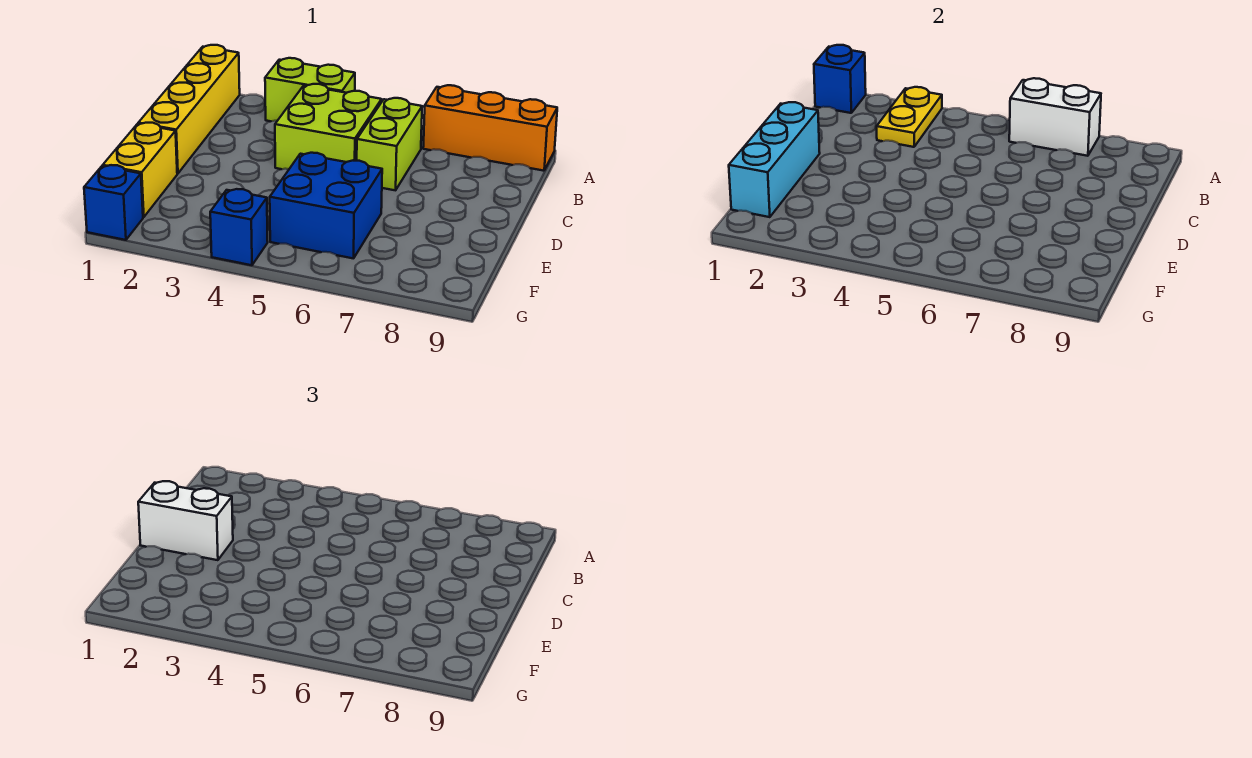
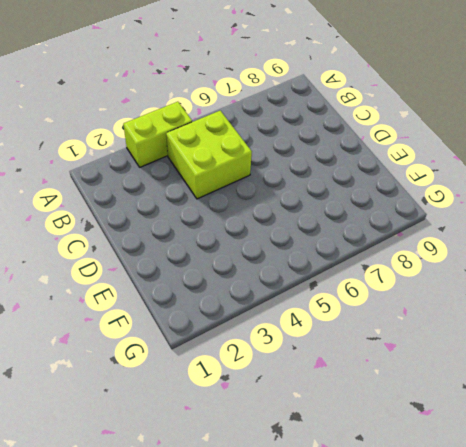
none -> yellow 1x4 brick [138,45,240,174]
none -> orange 1x3 brick [423,85,557,171]
none -> lime 1x2 brick [357,98,422,190]

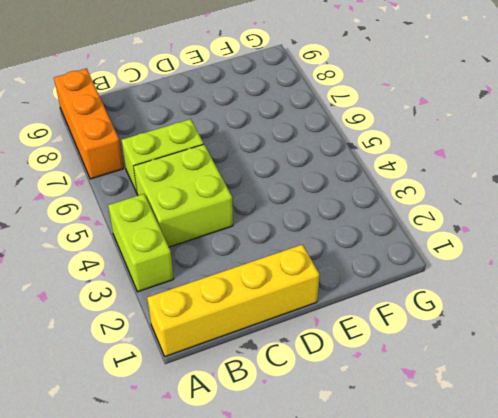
none -> yellow 1x2 brick [103,123,177,217]
none -> blue 2x2 brick [270,153,382,259]
none -> blue 1x1 brick [84,165,143,240]

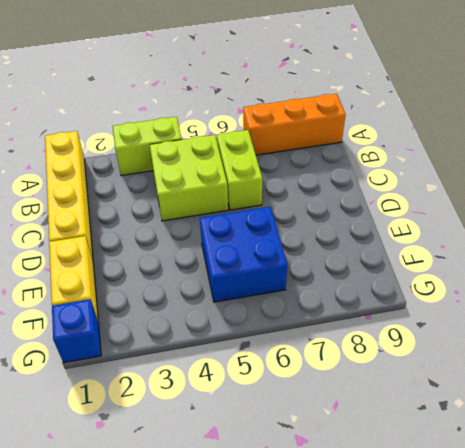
none -> blue 1x1 brick [210,189,268,265]
none -> blue 1x1 brick [814,45,866,113]
none -> yellow 1x2 plate [877,87,942,147]

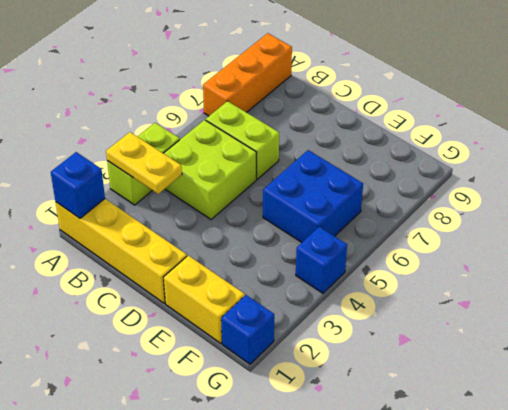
none -> white 1x2 brick [1009,78,1101,156]
none -> cyan 1x3 brick [729,102,820,217]
none -> white 1x2 brick [138,481,233,560]

